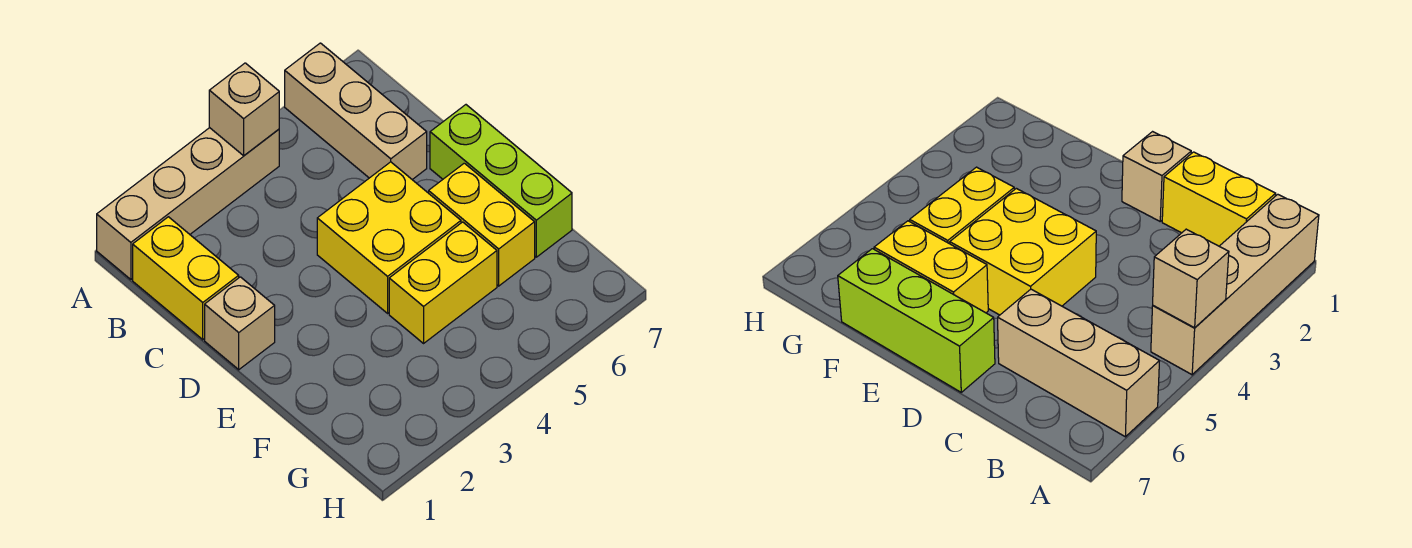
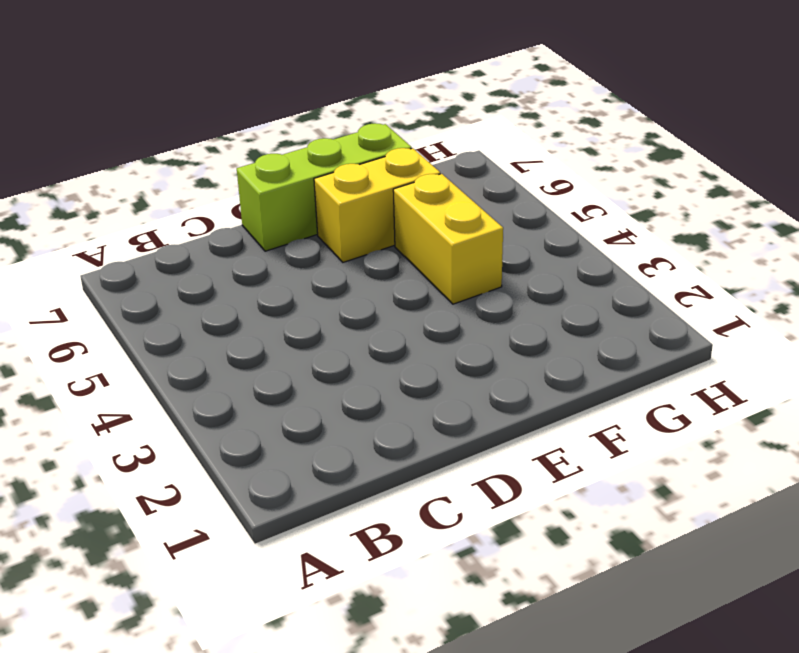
none -> tan 1x4 brick [97,128,279,279]
none -> tan 1x3 brick [285,43,427,180]

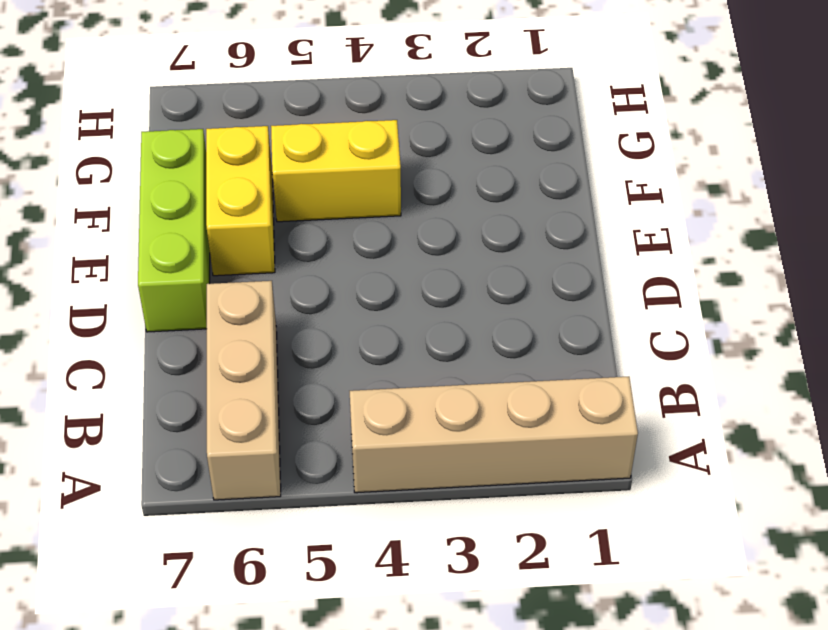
none -> yellow 1x2 brick [133,217,239,340]
none -> tan 1x1 brick [205,277,275,370]

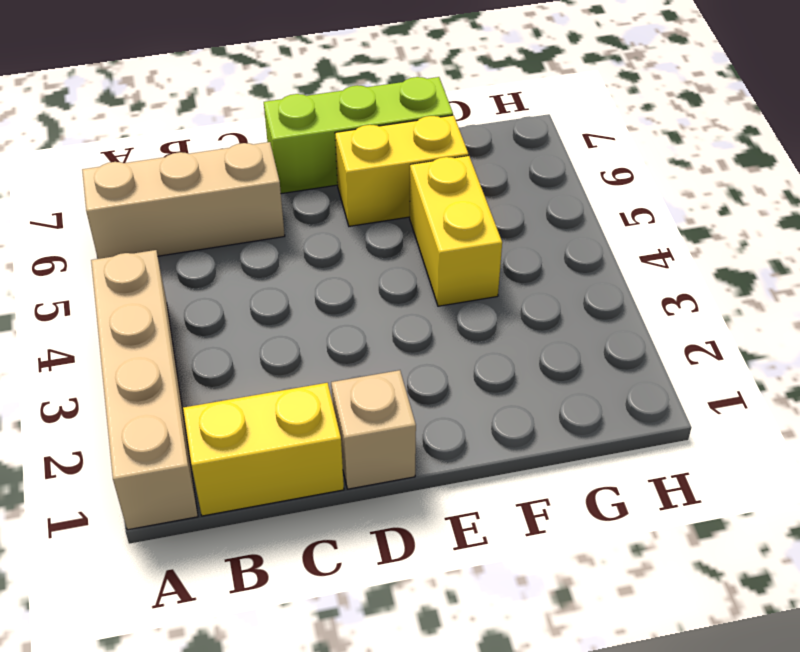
none -> yellow 2x2 brick [317,162,461,313]
none -> tan 1x1 brick [209,63,279,156]

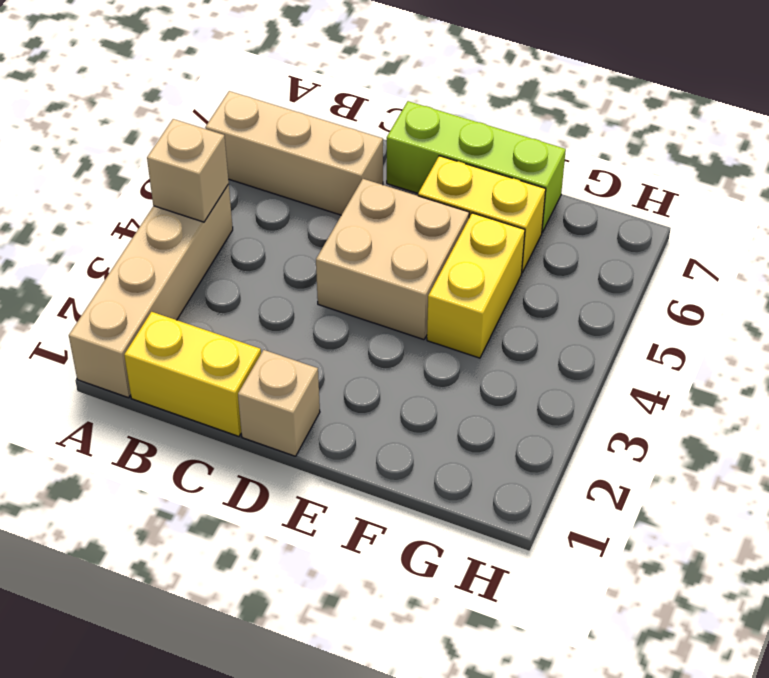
tan 2x2 brick [316,179,469,340] -> yellow 2x2 brick [317,162,461,313]

